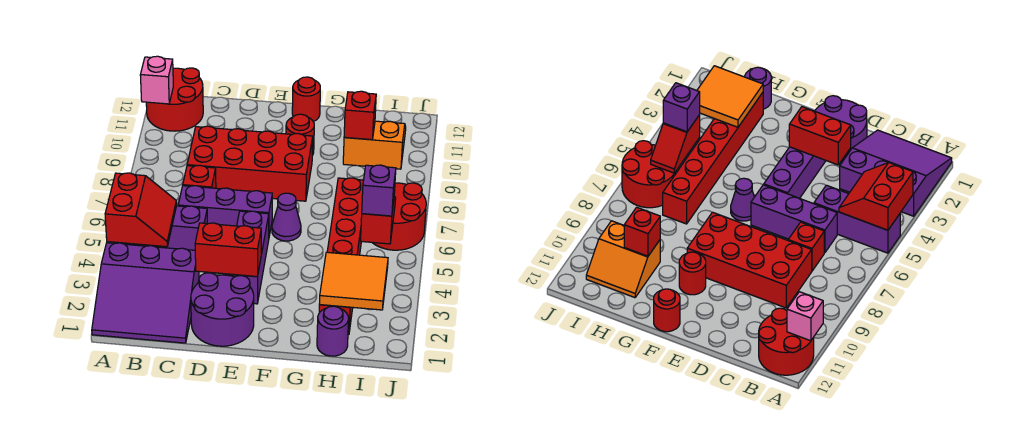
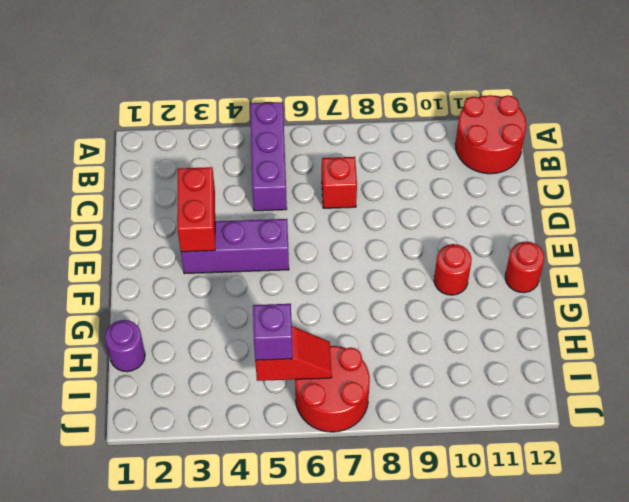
none -> purple 3x3 slope [92,243,199,343]
none -> purple 1x3 brick [178,186,272,236]
none -> red 2x4 brick [187,126,313,201]

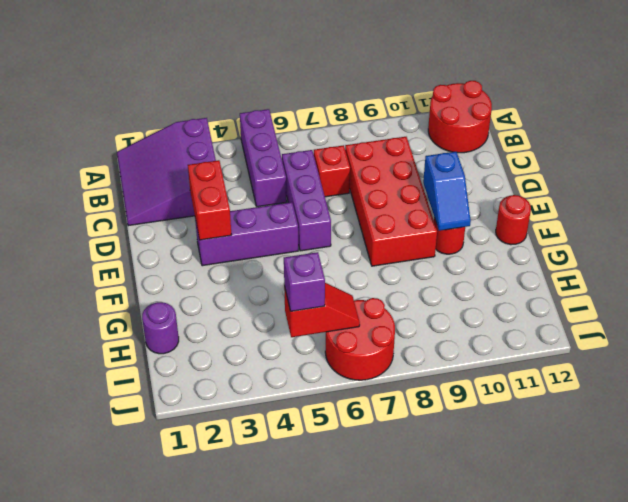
blue 1x2 slope [423,152,471,231] -> none
none -> purple 2x2 round brick [191,273,254,346]
none -> purple 1x1 cone [272,193,301,241]
none -> red 1x6 brick [319,178,364,335]

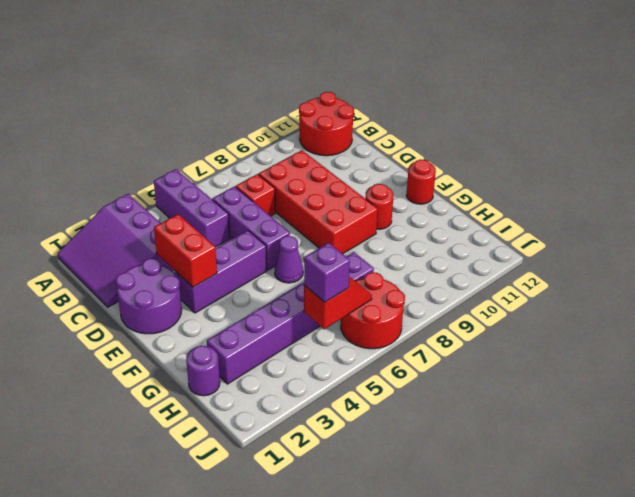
purple 1x6 brick [207,252,374,384] -> red 1x6 brick [319,178,364,335]
none -> orange 2x2 slope [343,121,406,169]
none -> red 2x2 slope [105,173,177,247]
none -> pink 1x1 brick [140,56,173,104]

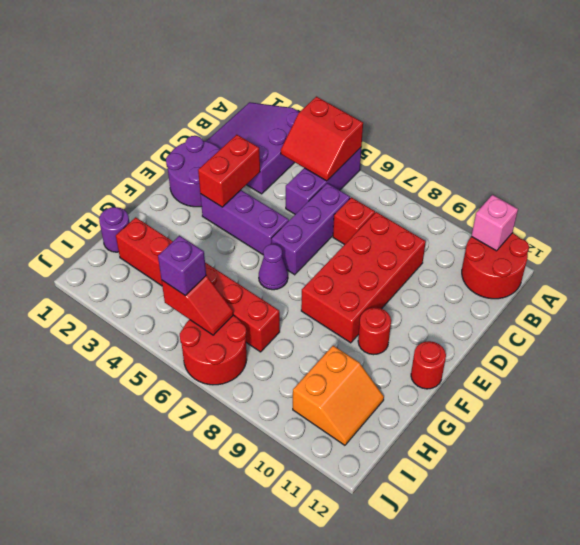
none -> orange 2x2 tile [319,252,388,310]
none -> red 1x1 brick [344,91,376,140]

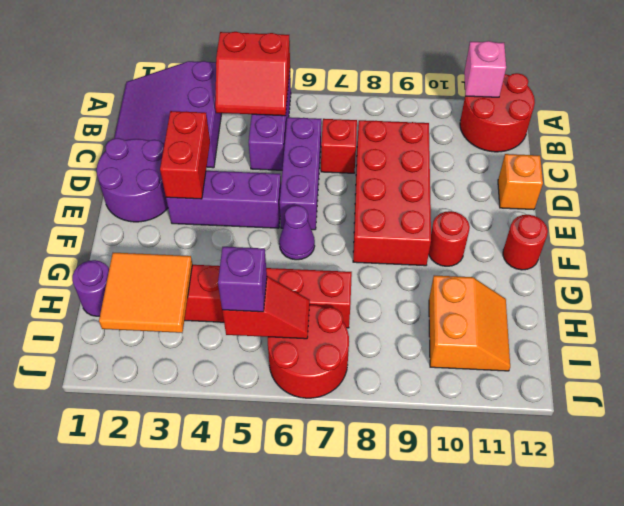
orange 1x1 brick [498,154,543,210] -> none
none -> red 1x1 brick [344,91,376,140]

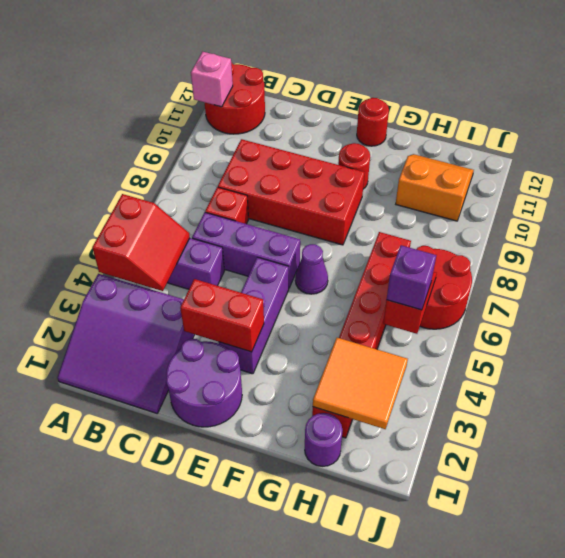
none -> red 1x1 brick [344,91,376,140]

